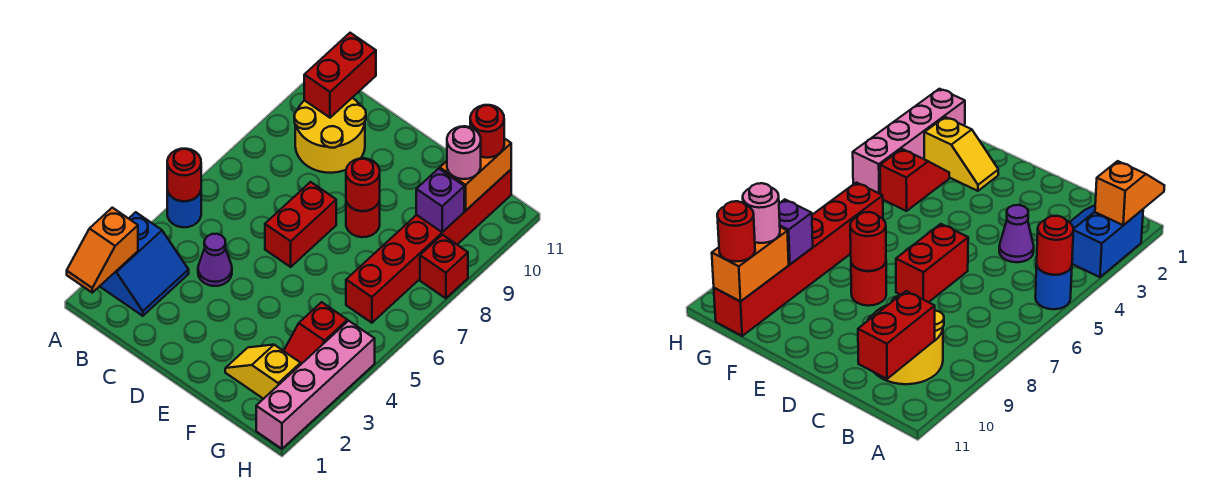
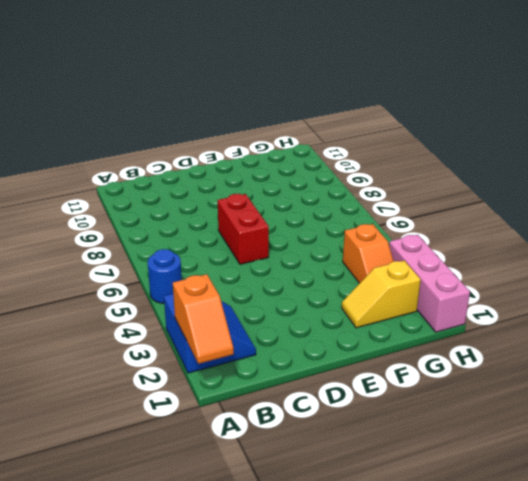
orange 1x2 slope [343,224,394,283] -> red 1x2 slope [284,302,347,364]
pink 1x3 brick [389,235,470,332] -> pink 1x4 brick [256,321,375,449]
none -> yellow 2x2 round brick [294,98,366,173]
none -> purple 1x1 cone [198,234,232,286]
none -> red 1x1 round brick [346,200,380,237]

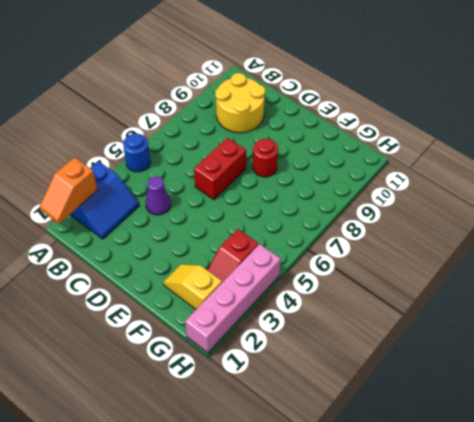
none -> red 1x6 brick [346,170,511,323]
none -> red 1x1 brick [420,235,468,298]
none -> red 1x1 round brick [167,149,201,201]

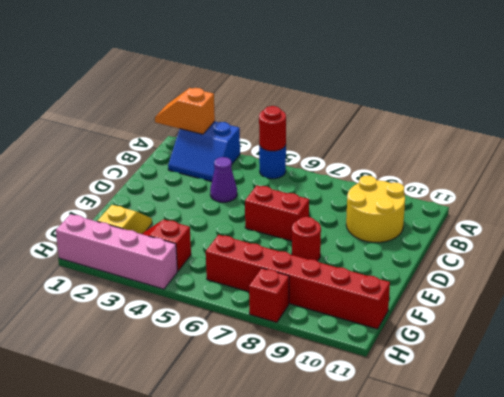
none -> red 1x2 brick [304,33,376,118]
none -> red 1x1 round brick [346,158,380,211]
none -> purple 1x1 brick [416,169,464,232]

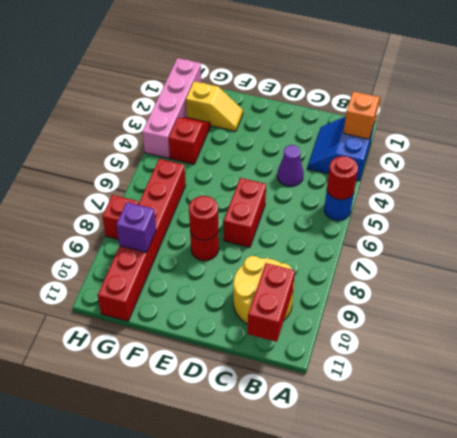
none -> orange 1x2 brick [440,138,511,211]
none -> pink 1x1 round brick [447,126,481,179]
none -> red 1x1 round brick [470,105,504,158]

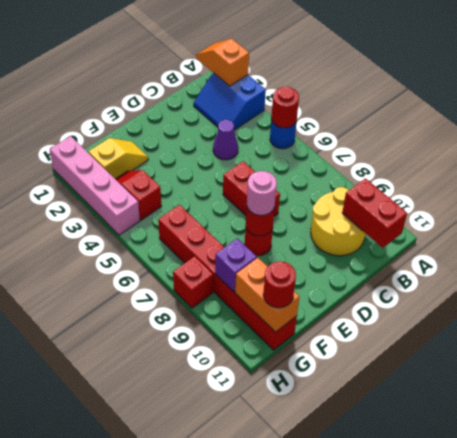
pink 1x1 round brick [247,171,277,215] -> pink 1x1 round brick moved to [447,126,481,179]

